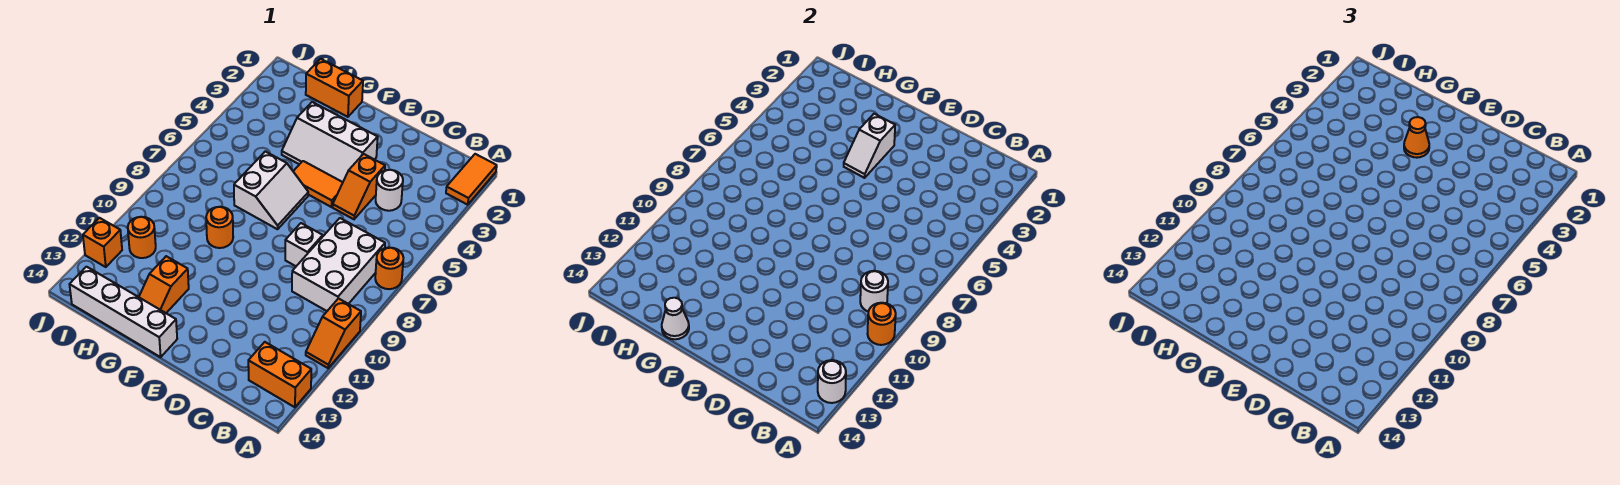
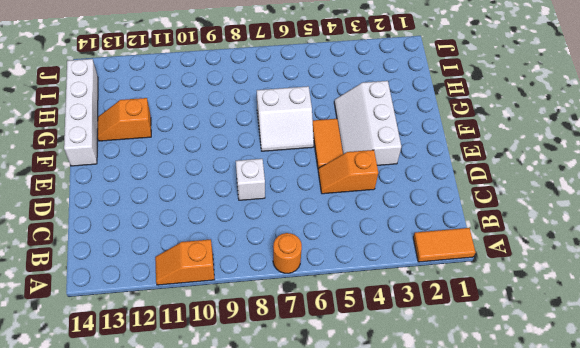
none -> orange 1x2 brick [248,342,311,407]
none -> white 2x3 brick [292,218,385,311]
none -> white 1x1 round brick [376,170,403,211]

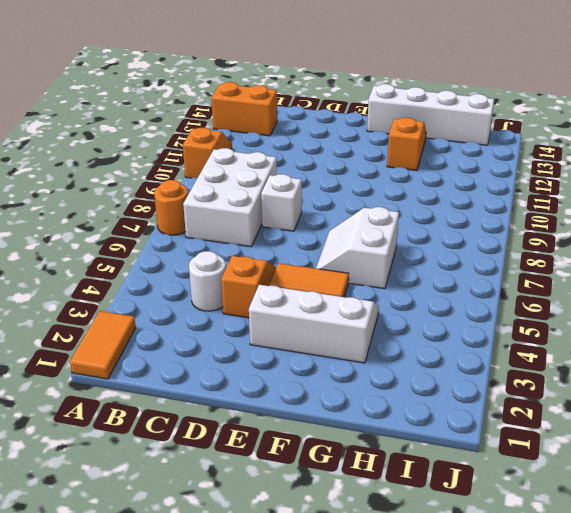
none -> orange 1x2 brick [306,59,363,117]
none -> orange 1x1 round brick [206,207,233,248]
none -> orange 1x1 round brick [128,217,156,258]

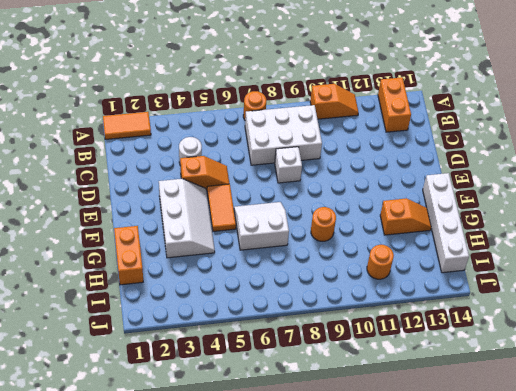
none -> orange 1x1 brick [83,218,122,267]
none -> orange 1x1 round brick [868,303,896,345]
none -> white 1x1 round brick [818,360,846,403]

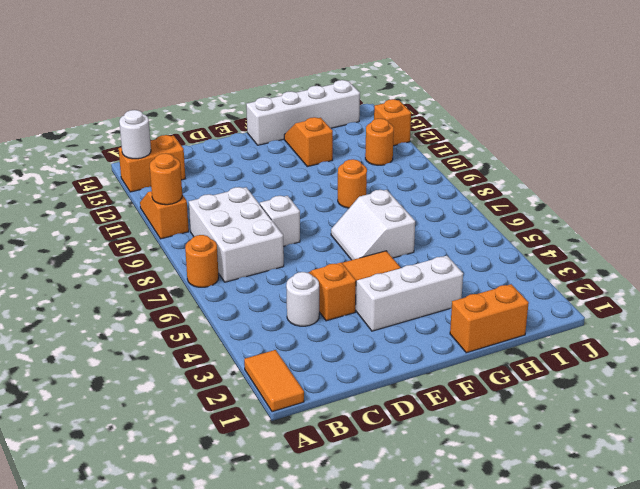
none -> white 1x1 round brick [860,271,888,312]
none -> white 1x2 slope [844,114,895,178]
none -> white 1x1 cone [662,298,689,339]

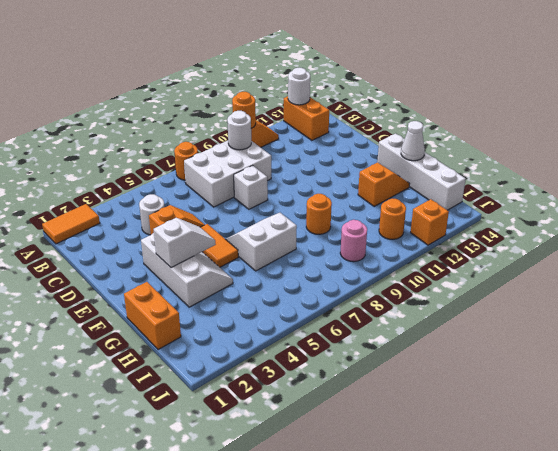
pink 1x1 round brick [340,220,367,262] -> none
none -> orange 1x1 cone [1404,117,1429,158]

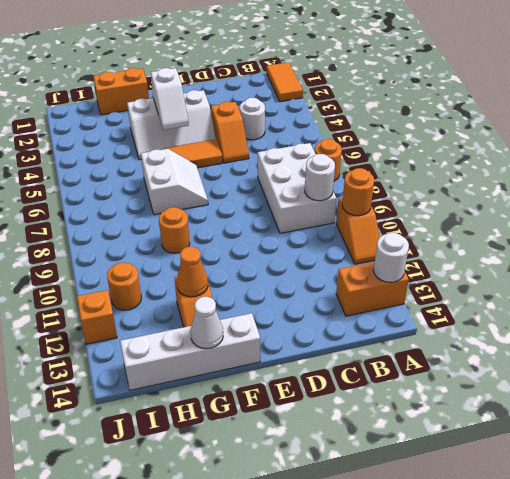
orange 1x1 cone [177,247,208,297] -> orange 1x1 cone moved to [1404,117,1429,158]
none -> white 1x1 brick [285,223,323,266]

